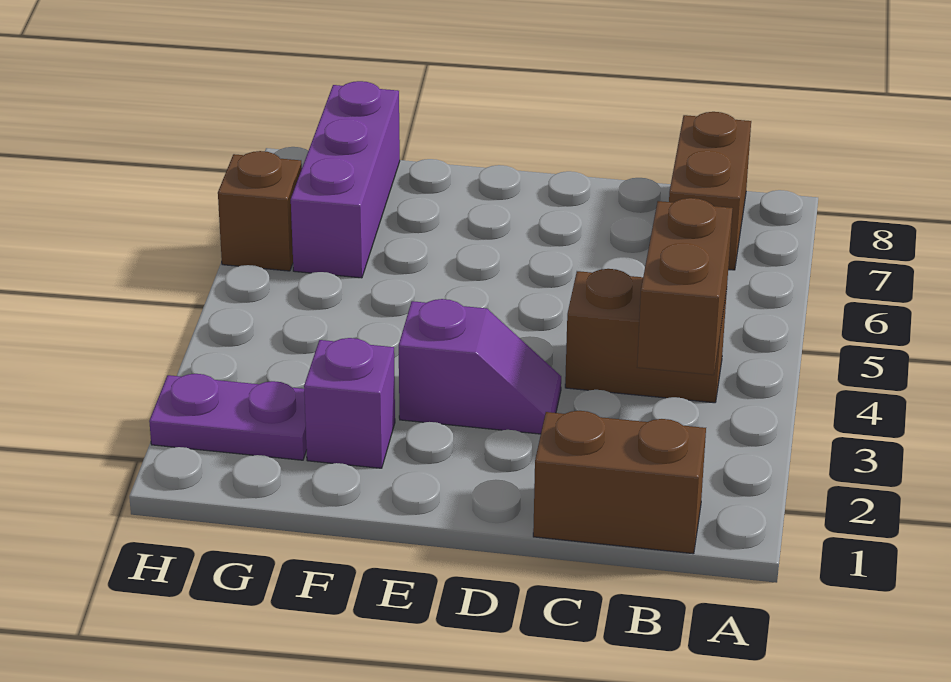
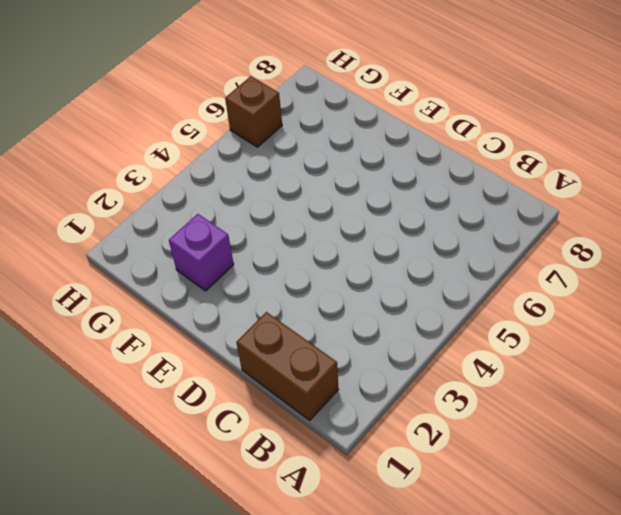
none -> brown 1x2 brick [565,269,727,403]
none -> brown 1x2 brick [669,112,751,270]

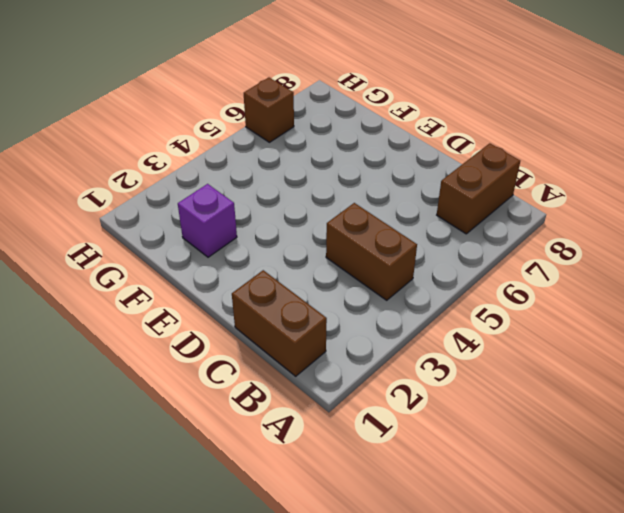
none -> purple 1x2 slope [399,299,561,434]
none -> purple 1x2 plate [149,374,307,460]

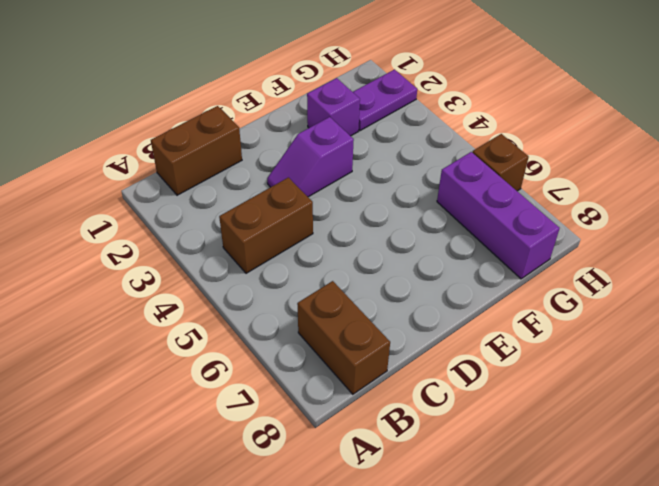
none -> brown 1x2 brick [637,198,733,375]

